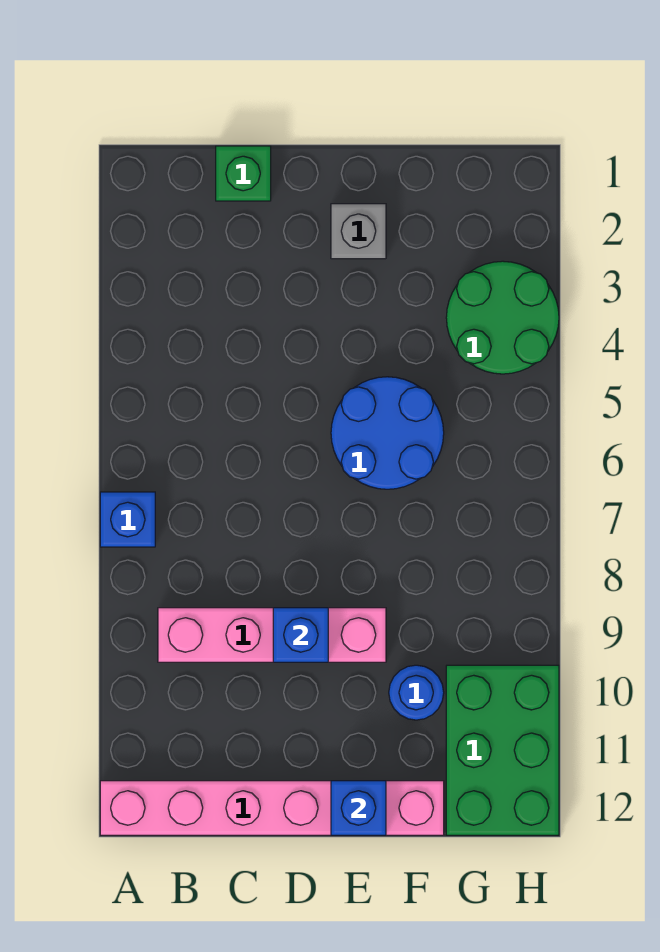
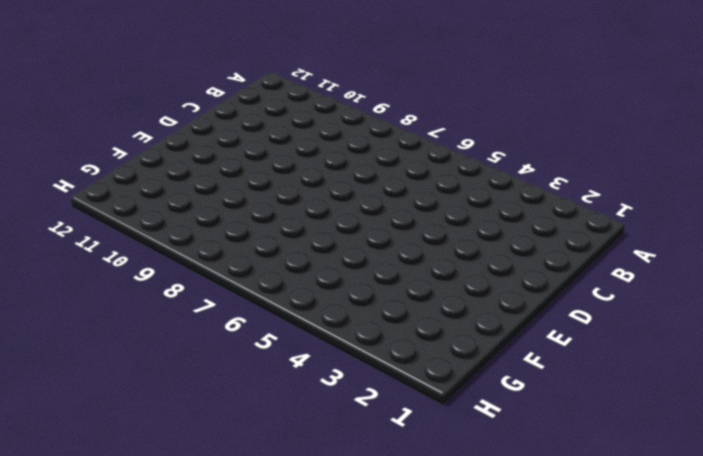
none -> blue 1x1 brick [100,492,155,547]
none -> pink 1x6 brick [100,781,444,835]

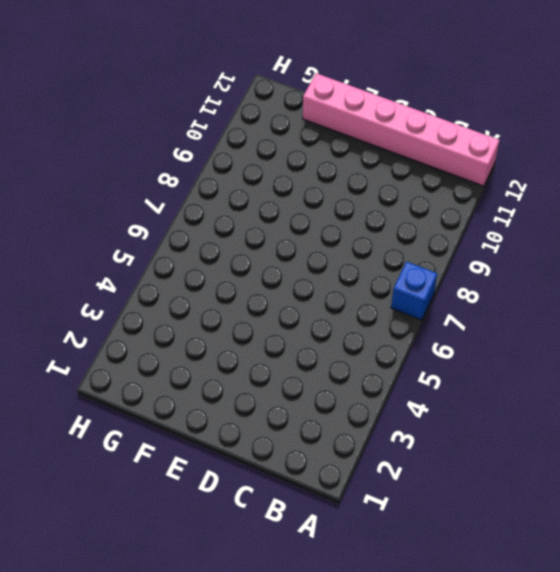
none -> pink 1x4 brick [158,608,386,662]
none -> green 1x1 brick [216,146,271,201]

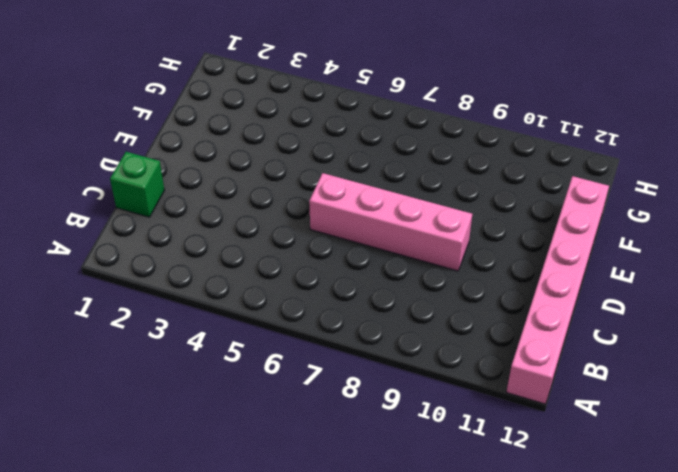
pink 1x4 brick [309,173,472,271] -> pink 1x4 brick turned to [158,608,386,662]
none -> blue 1x1 brick [100,492,155,547]
none -> grey 1x1 brick [331,204,386,259]

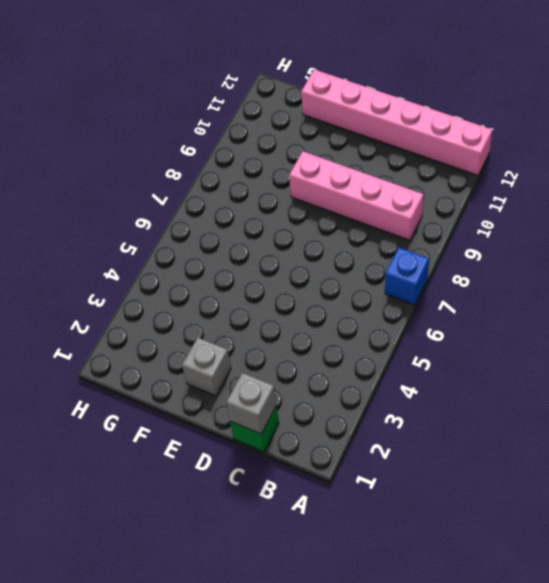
grey 1x1 brick [226,373,277,434] -> none
none -> blue 2x2 round brick [331,377,444,489]
none -> blue 1x1 round brick [389,665,444,720]

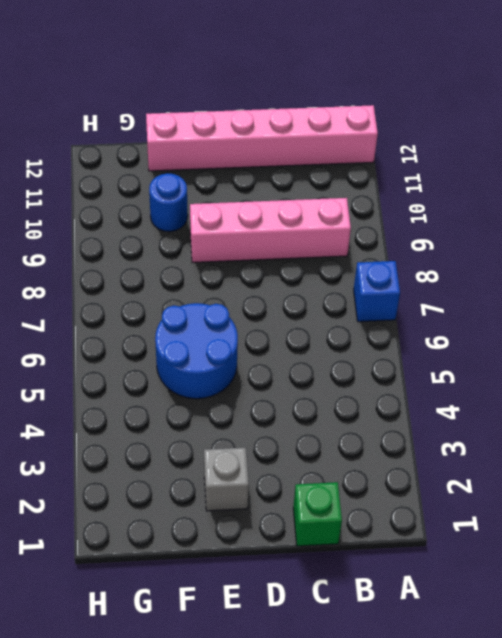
none -> green 2x2 round brick [446,261,559,374]
none -> green 2x3 brick [446,665,559,835]

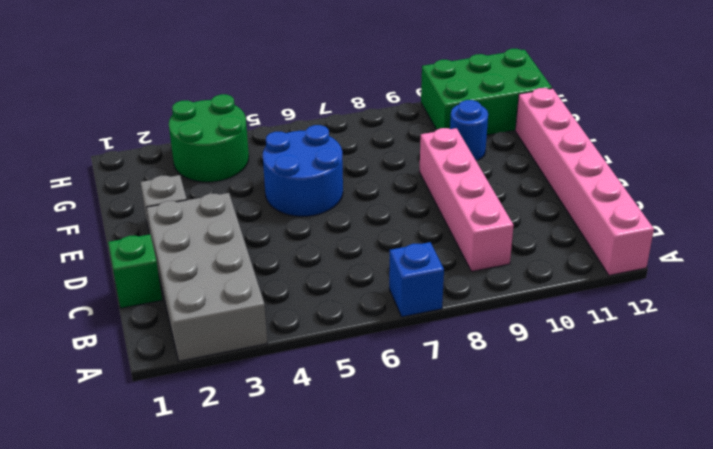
grey 2x4 brick [146,193,268,361] -> none
none -> blue 1x1 brick [273,608,328,662]
none -> blue 1x1 brick [331,781,386,835]

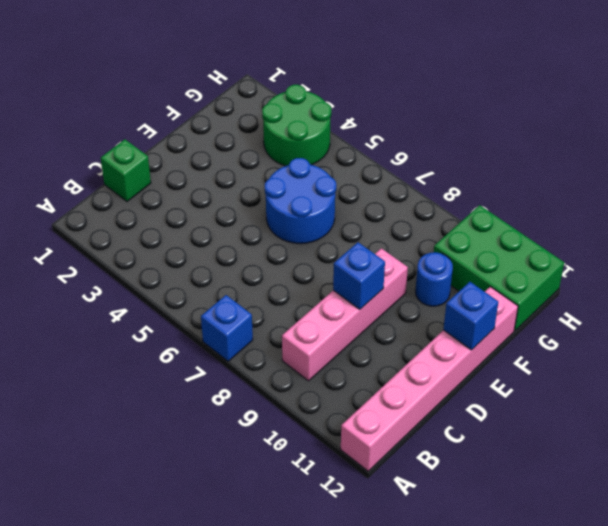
none -> grey 1x1 brick [331,204,386,259]

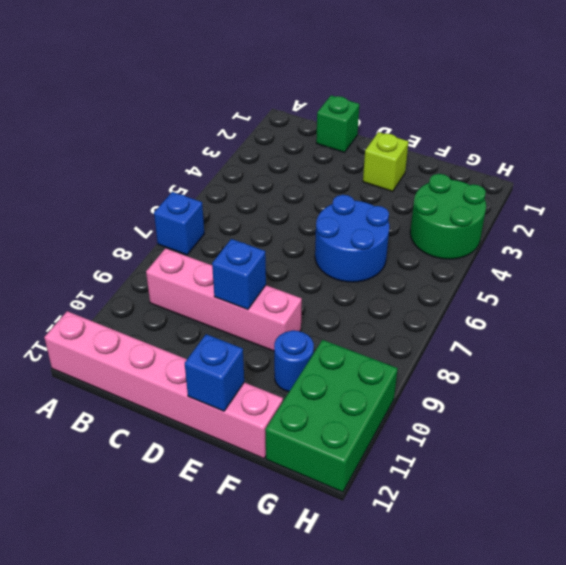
lime 1x1 brick [363,132,408,191] -> grey 1x1 brick [331,204,386,259]

